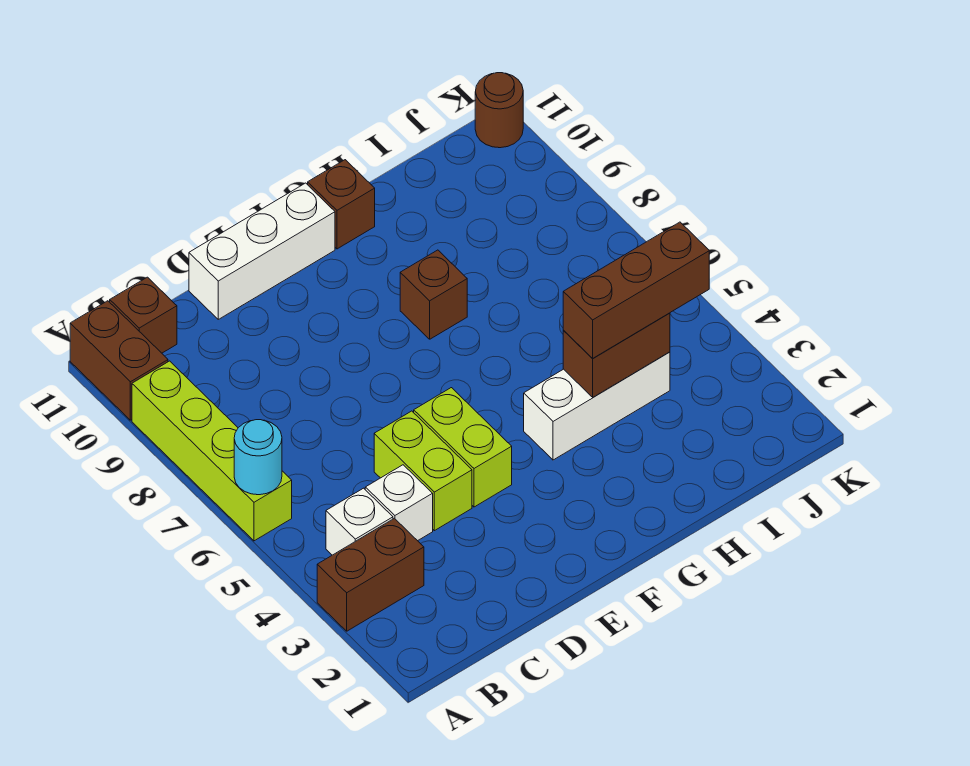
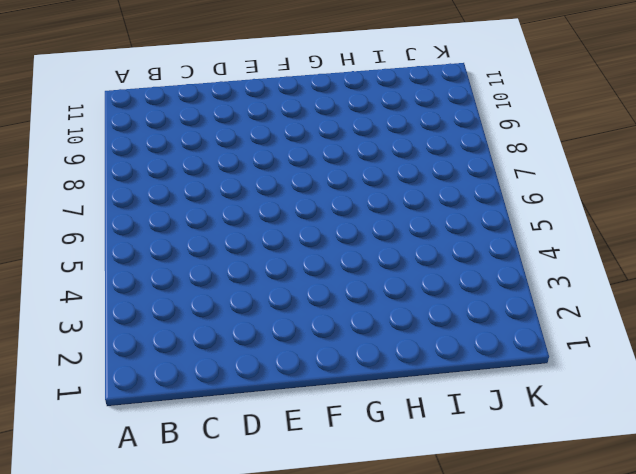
none -> brown 1x2 brick [317,518,424,631]
none -> lime 1x4 brick [132,361,292,541]
none -> brown 1x2 brick [70,301,168,420]

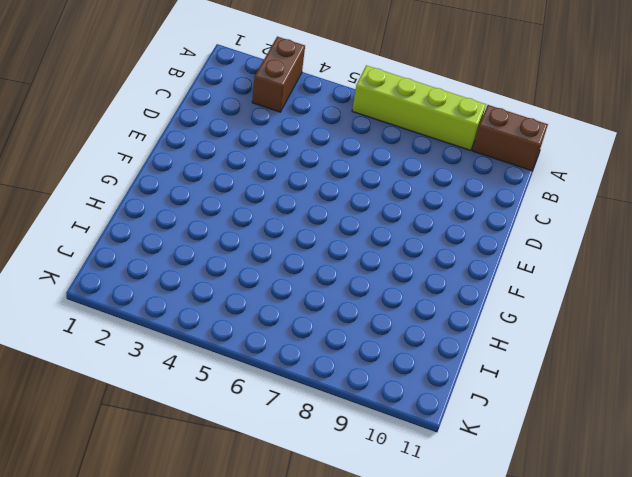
none -> white 1x1 brick [326,488,393,555]
none -> brown 1x1 brick [110,277,177,353]
none -> white 1x1 brick [365,465,433,541]

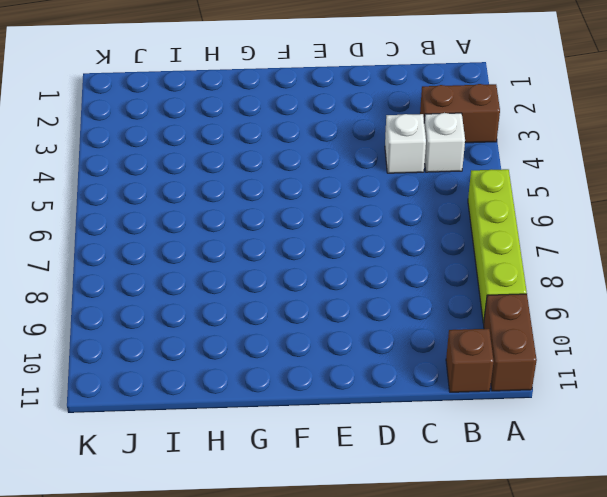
none -> lime 1x2 brick [374,411,472,531]
none -> white 1x3 brick [189,183,335,319]
none -> lime 1x2 brick [414,388,512,507]

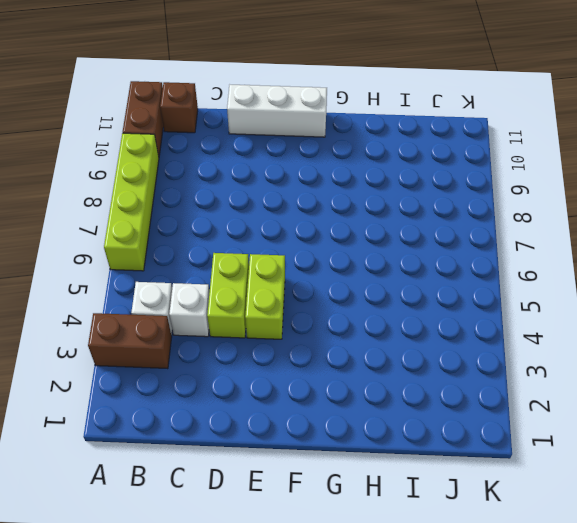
none -> white 1x3 brick [524,352,670,460]
none -> brown 1x1 brick [400,250,467,339]
none -> brown 1x1 brick [308,160,375,249]

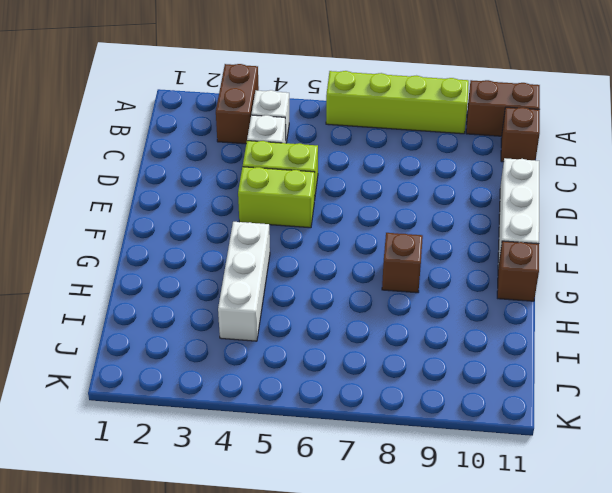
none -> brown 1x1 round brick [475,73,523,148]
none -> cyan 1x1 round brick [234,420,282,495]
none -> brown 1x2 brick [563,313,670,397]

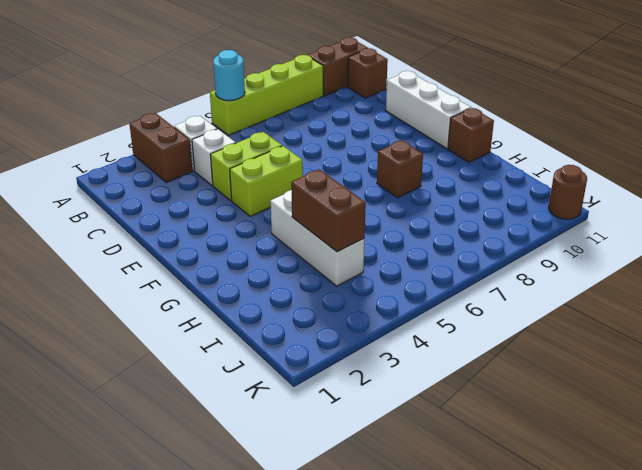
none -> brown 1x3 brick [563,222,709,358]

